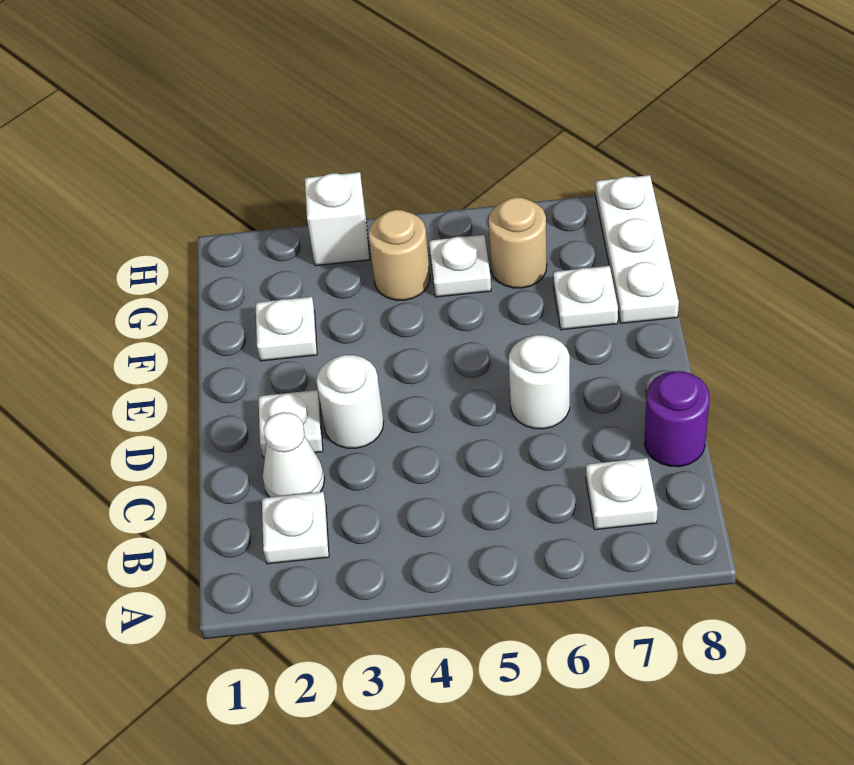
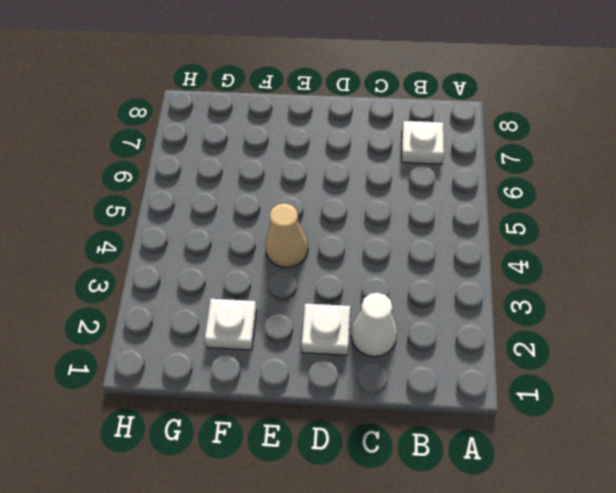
tan 1x1 cone [265,203,308,268] -> none
none -> white 1x1 plate [262,492,329,564]
none -> purple 1x1 round brick [645,371,710,467]
none -> white 1x1 round brick [316,355,384,448]

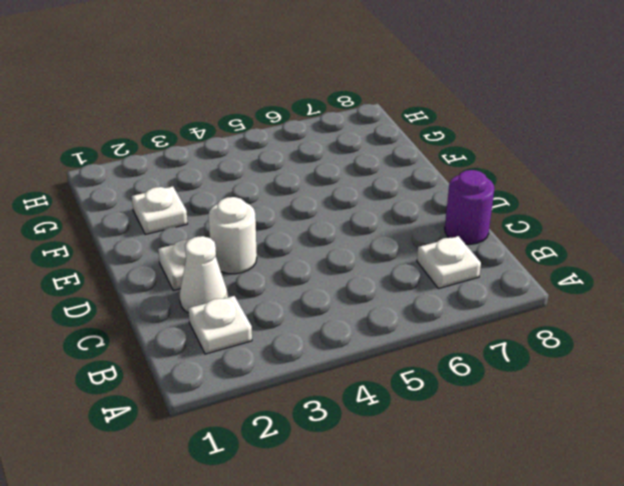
none -> white 1x1 round brick [509,335,570,429]
none -> white 1x1 plate [553,266,618,330]
none -> white 1x3 plate [596,175,679,323]

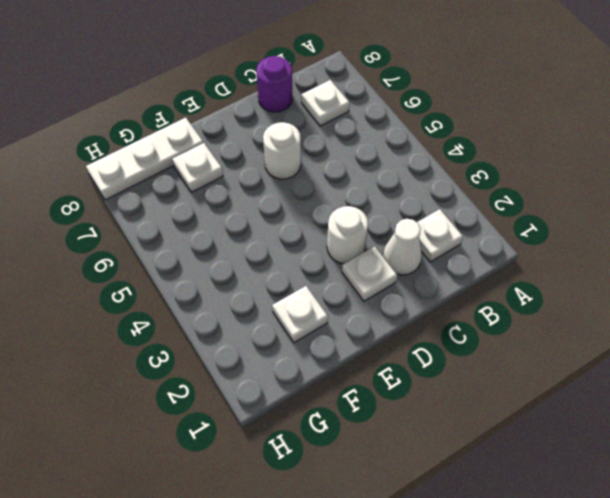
none -> tan 1x1 round brick [368,210,430,300]
none -> white 1x1 plate [429,235,491,297]
none -> tan 1x1 round brick [489,197,547,288]

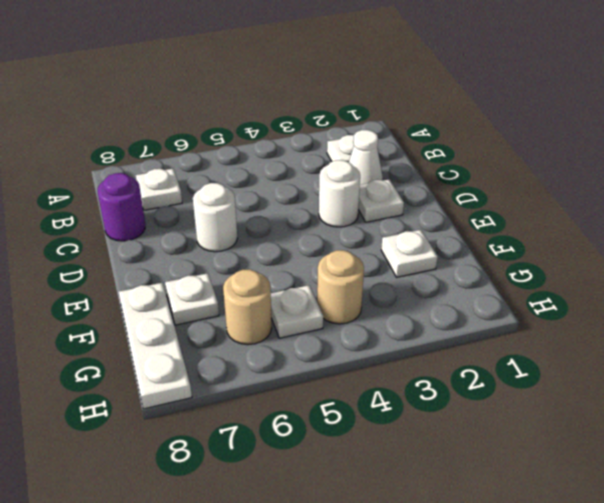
none -> white 1x1 brick [305,172,370,266]

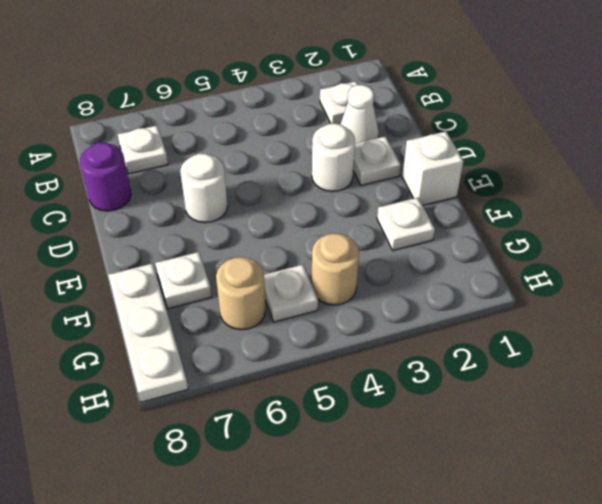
white 1x1 brick [402,131,463,205] -> white 1x1 brick moved to [305,172,370,266]

